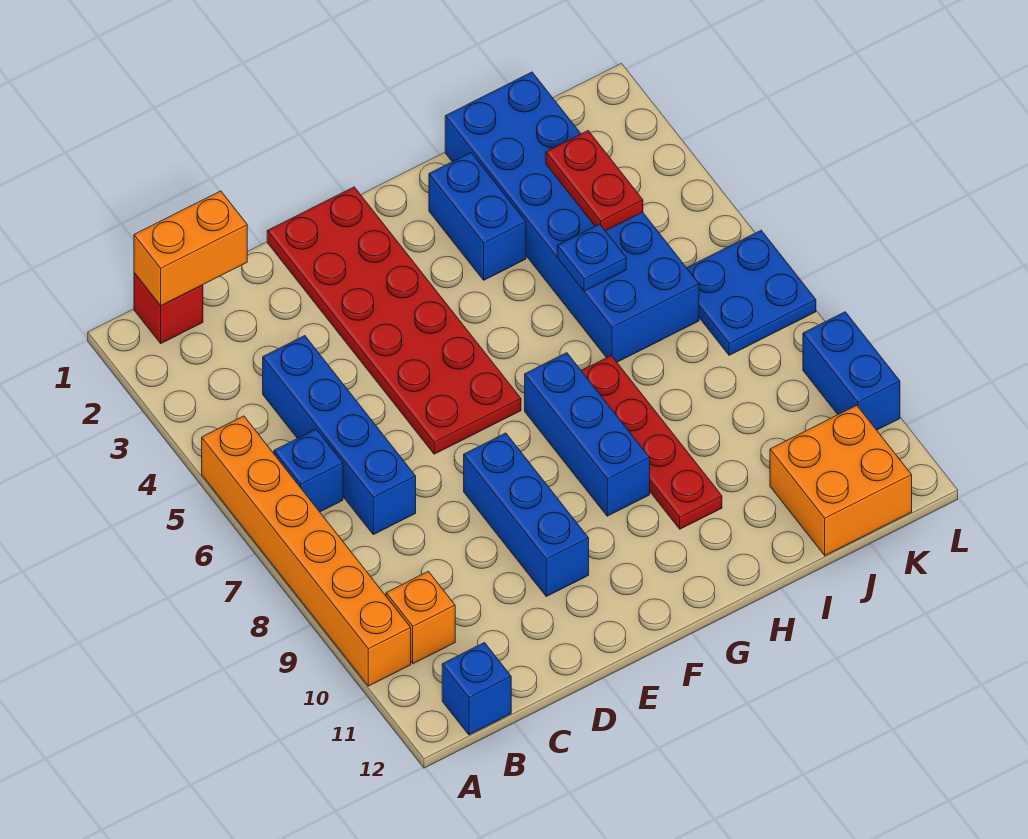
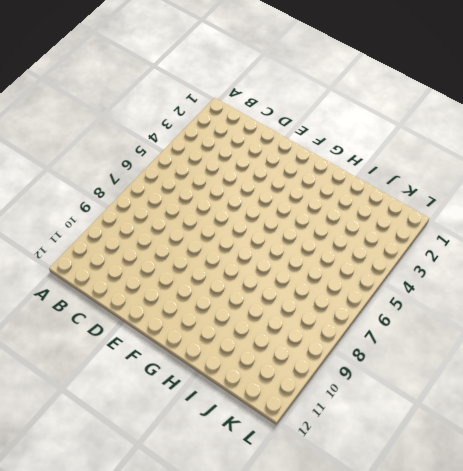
none -> orange 1x6 brick [202,416,411,686]
none -> red 1x1 brick [134,273,203,343]
none -> blue 1x1 brick [274,429,343,512]

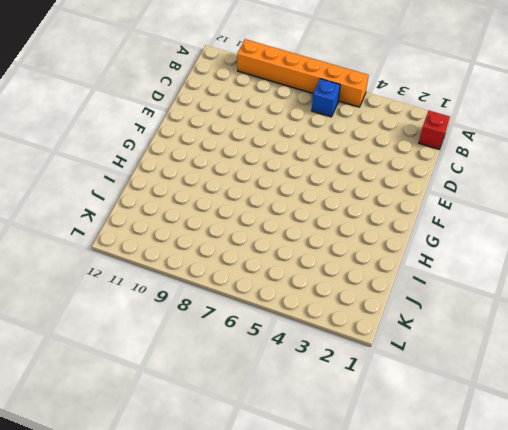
none -> orange 1x1 brick [386,571,455,664]
none -> blue 1x1 brick [442,643,511,735]
none -> blue 1x4 brick [263,336,416,535]

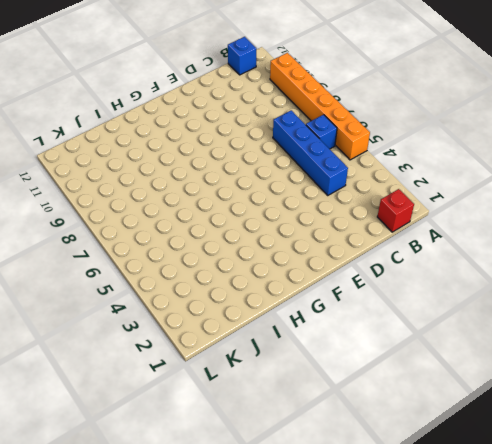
none -> orange 1x1 brick [386,571,455,664]
none -> red 2x6 plate [267,187,521,454]
none -> blue 1x3 brick [464,433,589,596]

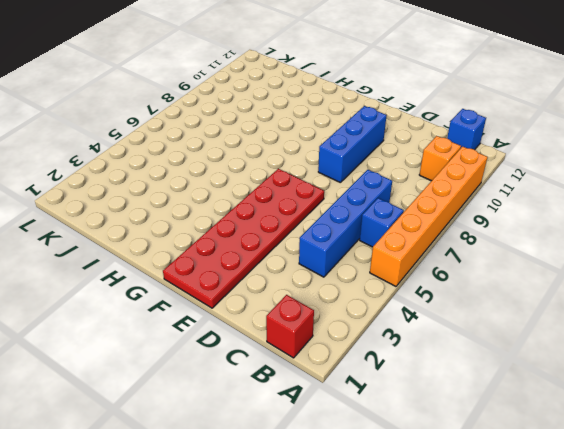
none -> blue 1x3 brick [525,353,650,516]
none -> blue 1x2 brick [429,153,526,280]
none -> red 1x4 plate [581,356,722,529]

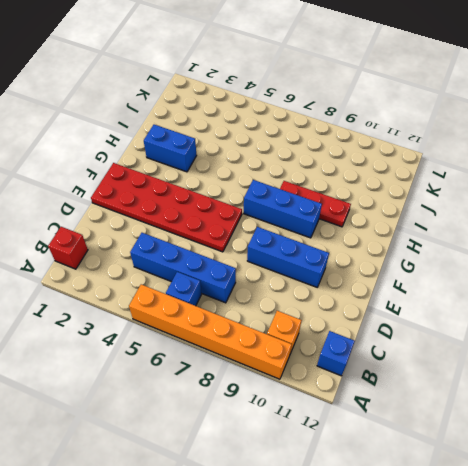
red 1x3 plate [280,181,351,227] -> red 1x4 plate [581,356,722,529]
none -> blue 2x6 brick [445,72,699,362]
none -> orange 2x2 brick [770,405,912,555]
none -> blue 2x2 plate [687,231,816,355]

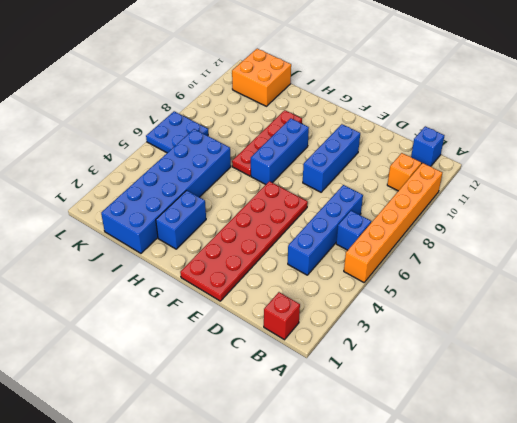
none -> blue 1x2 brick [803,312,900,430]
none -> orange 1x2 brick [134,191,247,306]
none -> blue 1x1 plate [557,224,626,291]

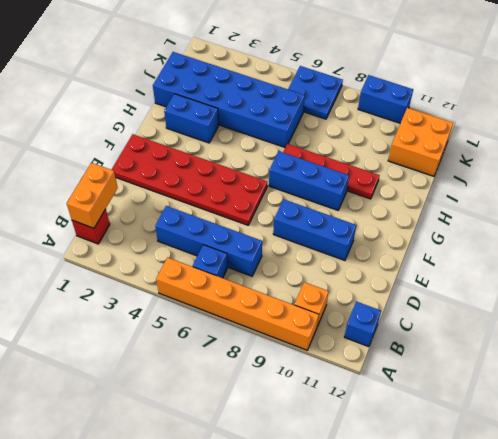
none -> blue 1x1 plate [557,224,626,291]
none -> red 1x2 plate [546,131,643,231]

